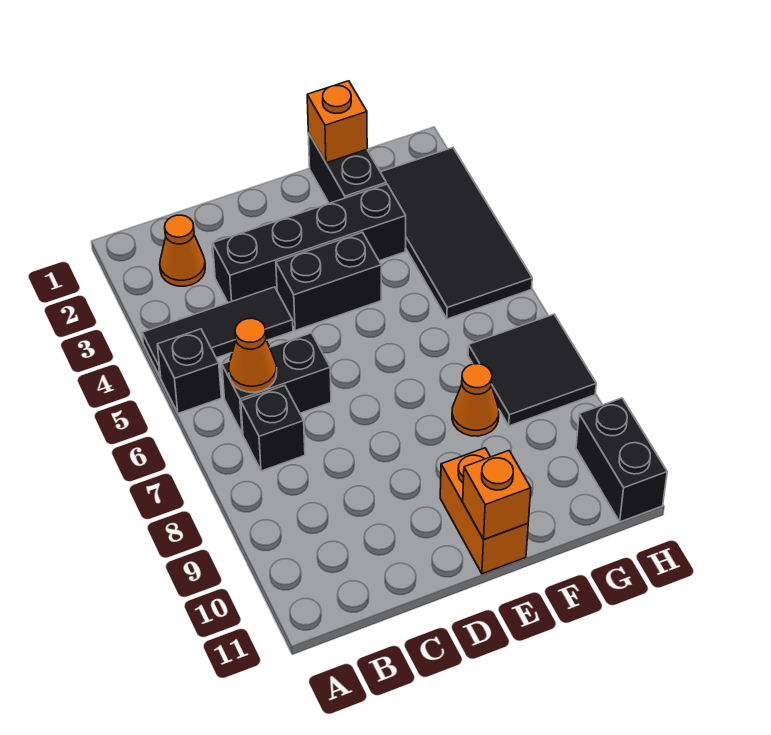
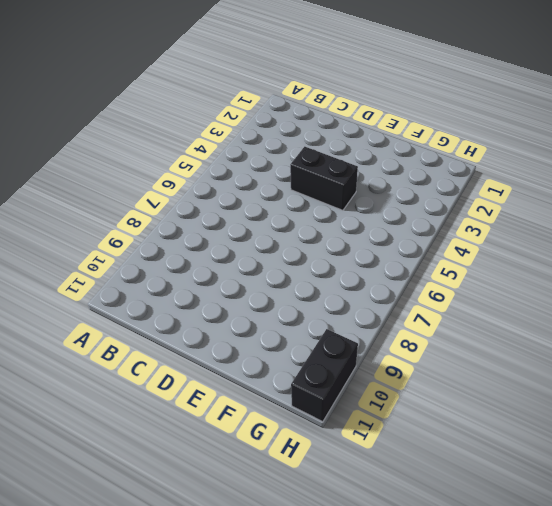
none -> black 1x3 tile [142,287,293,377]
none -> black 1x1 brick [157,329,221,413]
none -> orange 1x1 cone [160,215,205,286]

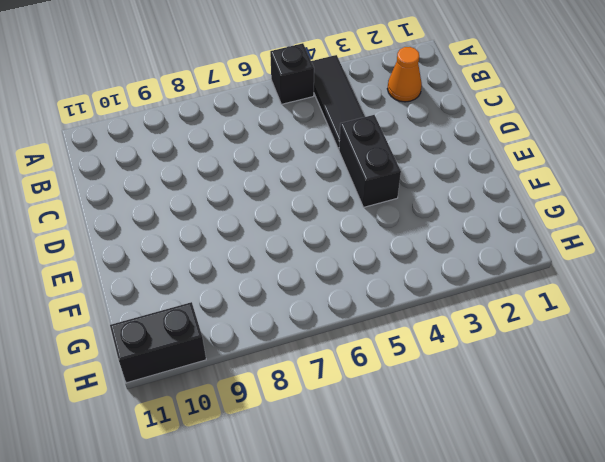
none -> black 1x2 brick [222,333,331,434]
none -> black 1x1 brick [241,385,305,471]
none -> black 1x4 brick [213,184,406,303]

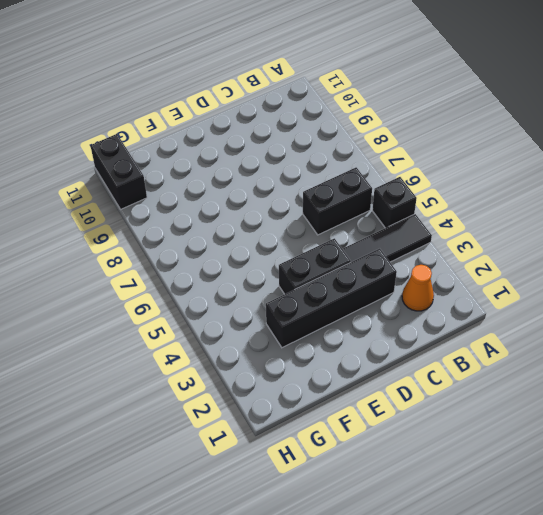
none -> black 1x1 brick [241,385,305,471]
none -> orange 1x2 brick [440,448,528,574]
none -> black 1x2 brick [308,133,386,203]

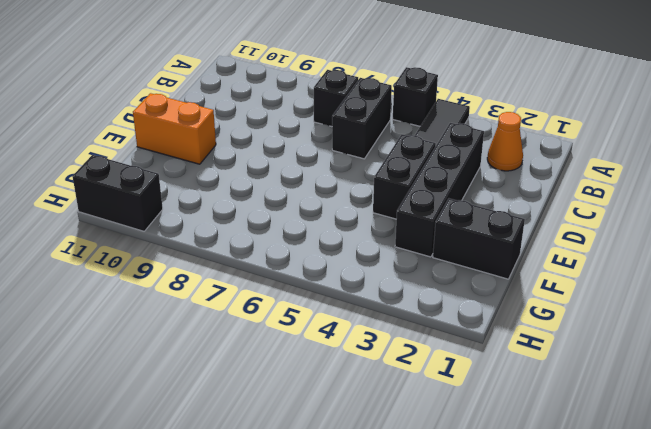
none -> orange 1x1 cone [452,364,499,436]
none -> black 2x4 tile [381,148,532,319]
none -> black 2x2 tile [468,314,596,426]

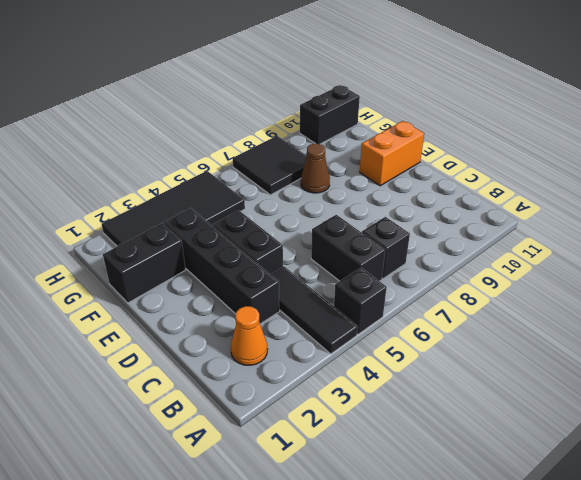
brown 1x1 cone [301,144,330,193] -> orange 1x1 cone [452,364,499,436]
none -> orange 1x1 cone [229,318,277,392]
none -> orange 1x1 brick [463,451,531,539]
none -> orange 1x1 brick [307,81,367,163]

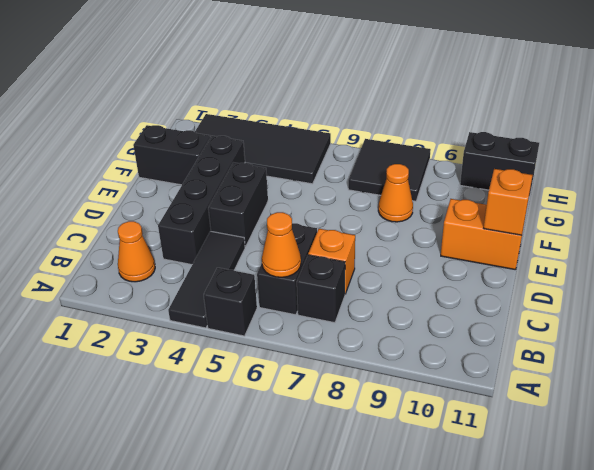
orange 1x1 brick [308,229,355,294] -> orange 1x1 brick moved to [307,81,367,163]

